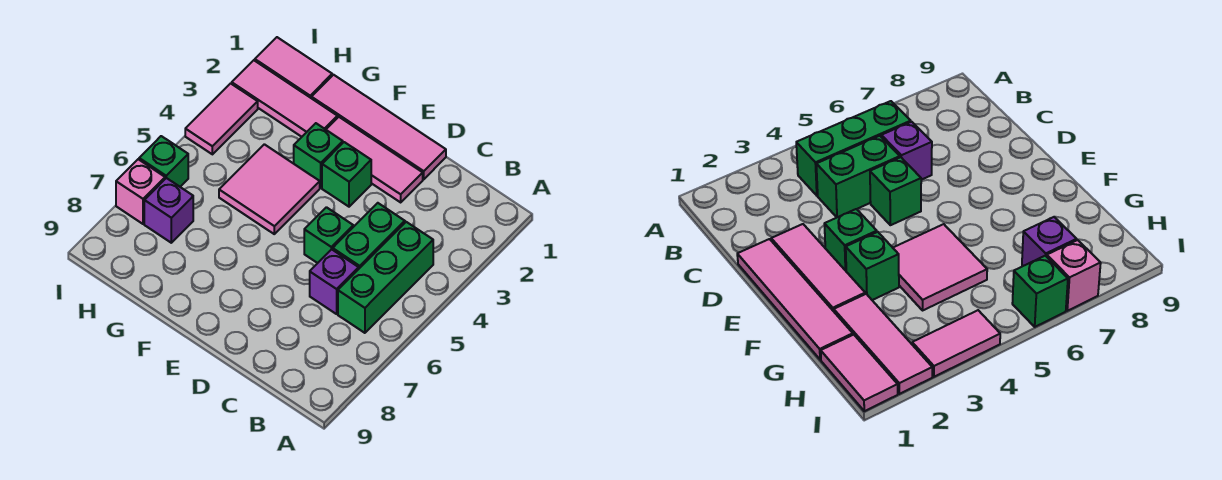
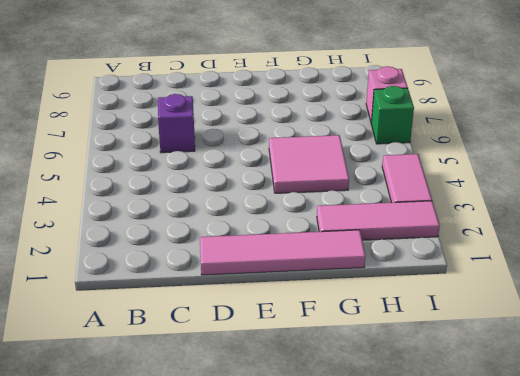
none -> green 1x3 brick [338,222,433,333]
none -> green 1x2 brick [333,203,405,268]
none -> pink 1x3 tile [326,117,423,202]

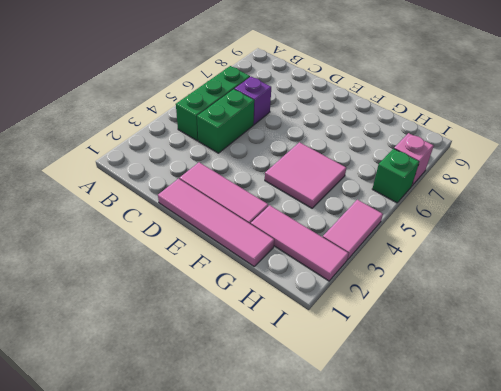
none -> green 1x1 brick [304,207,353,263]
none -> green 1x1 brick [322,142,371,207]
none -> green 1x1 brick [294,123,343,188]

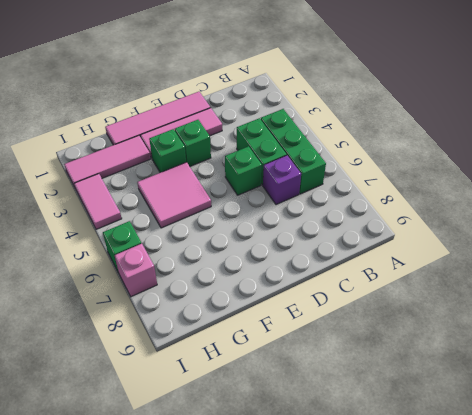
none -> pink 1x2 tile [255,37,332,98]
none -> purple 1x1 brick [144,178,193,243]

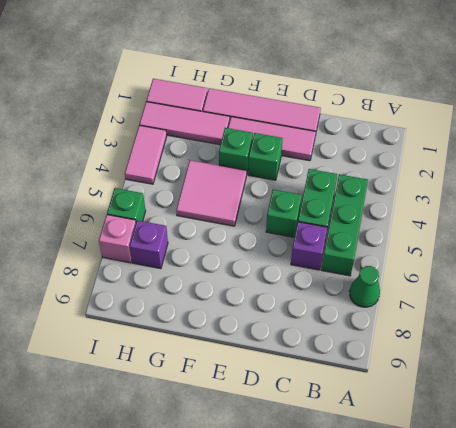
green 1x1 cone [349,266,380,307] -> none

